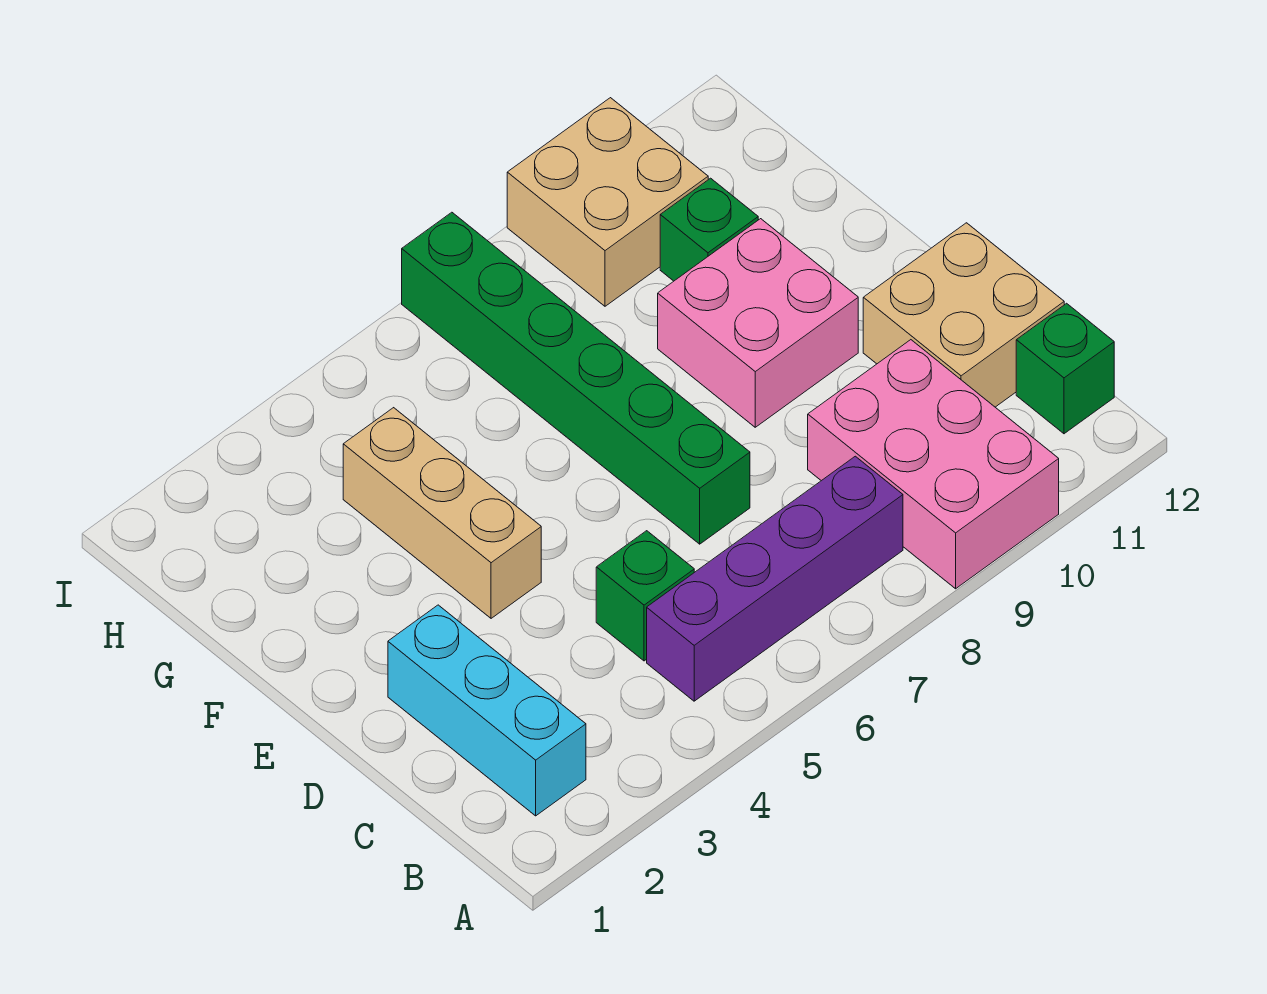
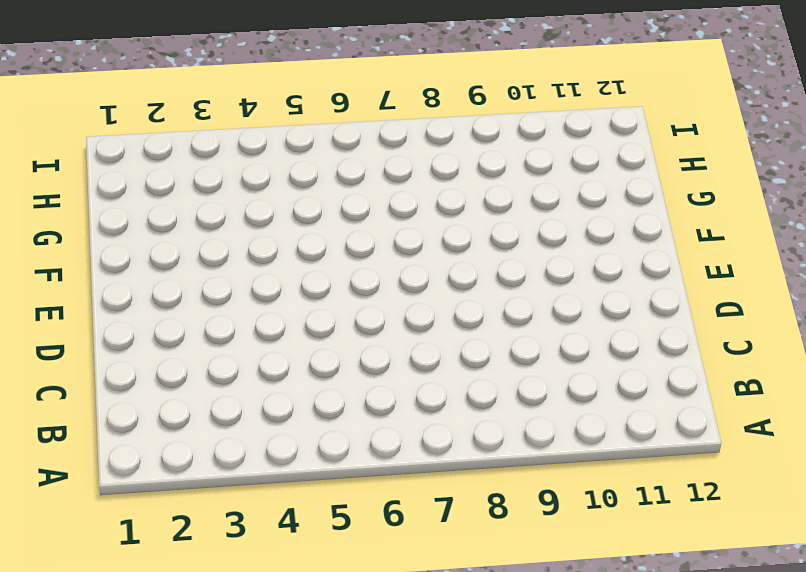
none -> pink 2x3 brick [808,340,1059,589]
none -> cyan 1x3 brick [388,605,586,816]

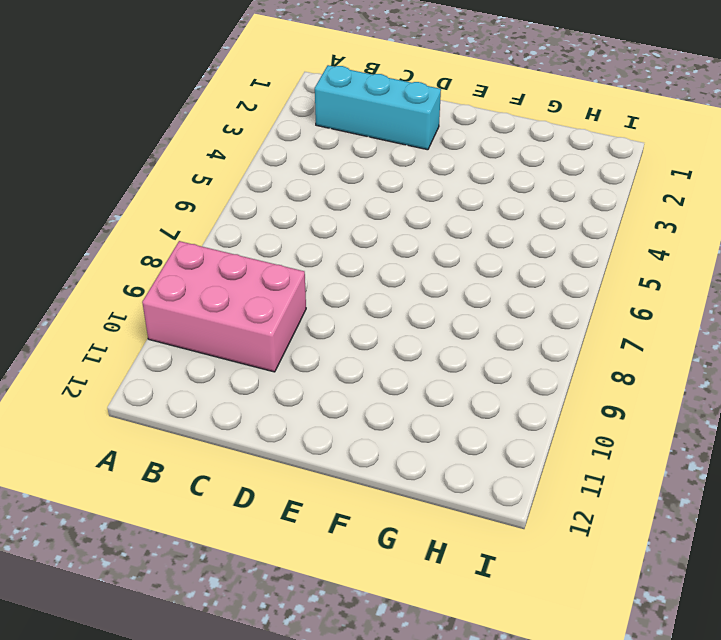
none -> purple 1x4 brick [647,456,903,701]
none -> green 1x1 brick [1016,303,1114,434]

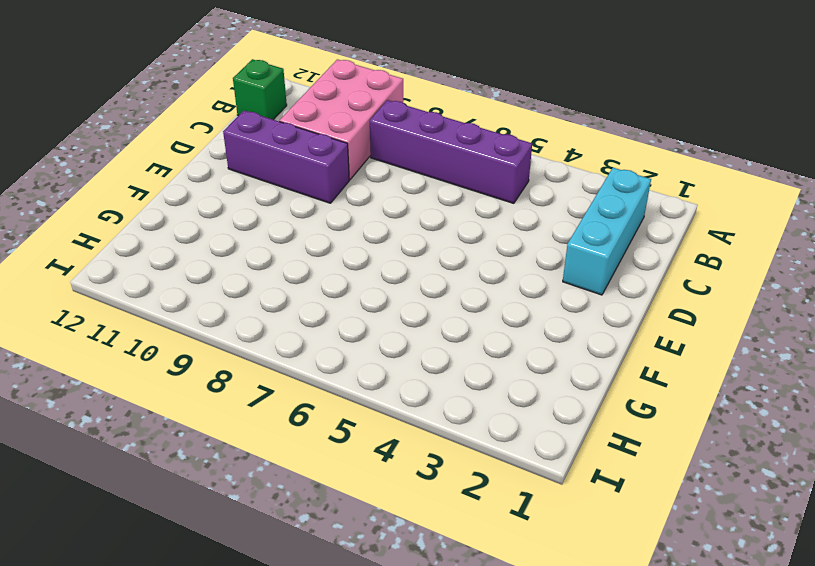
purple 1x3 brick [223,111,349,203] -> tan 2x2 brick [863,223,1064,407]
none -> green 1x1 brick [596,531,694,661]
none -> green 1x6 brick [402,212,750,544]

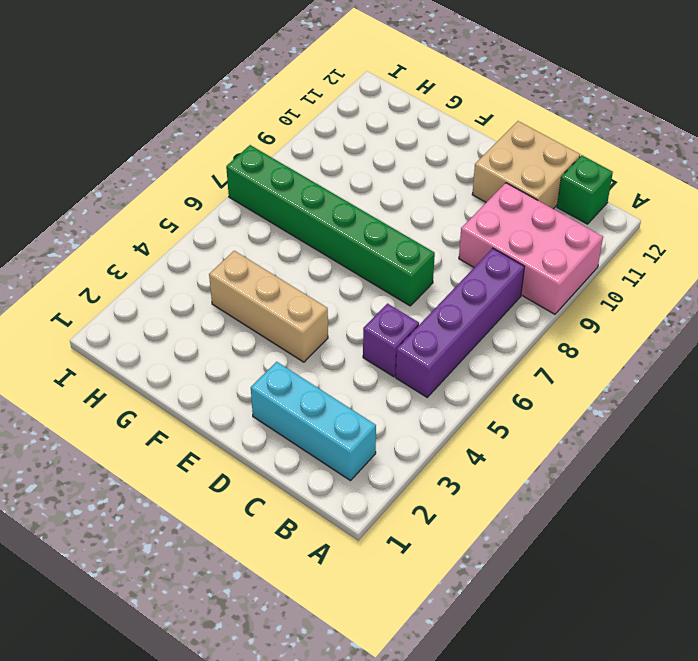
purple 1x1 brick [363,304,419,377] -> green 1x1 brick [596,531,694,661]
none -> pink 2x2 brick [658,219,858,427]
none -> green 1x1 brick [660,178,758,281]

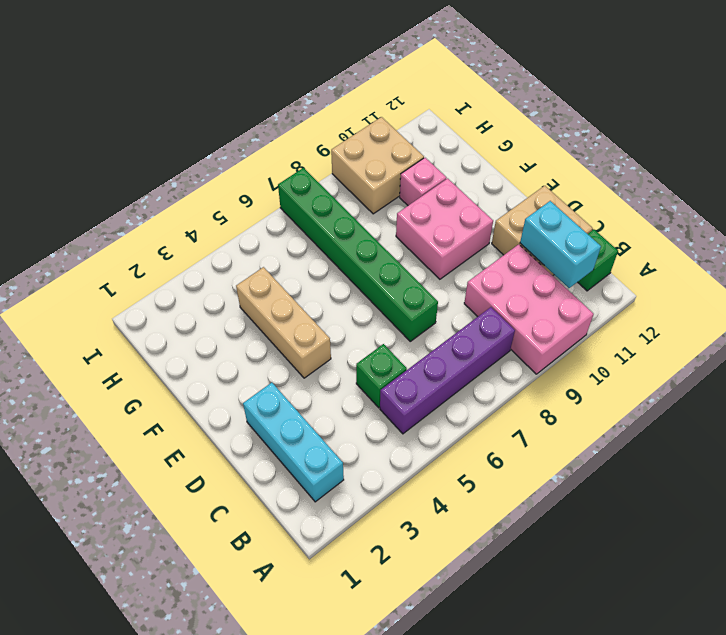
cyan 1x2 brick [520,201,601,288] -> none
pink 1x1 brick [400,158,446,205] -> green 1x1 brick [660,178,758,281]

